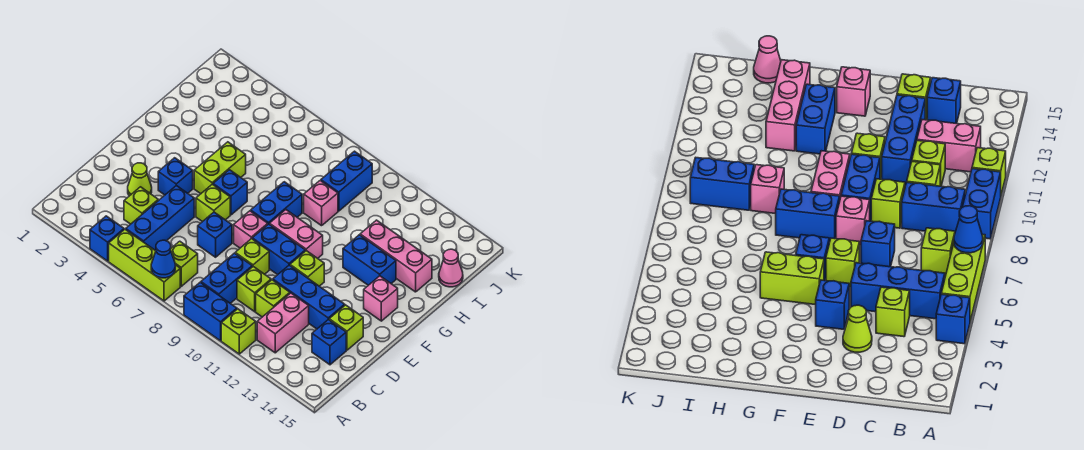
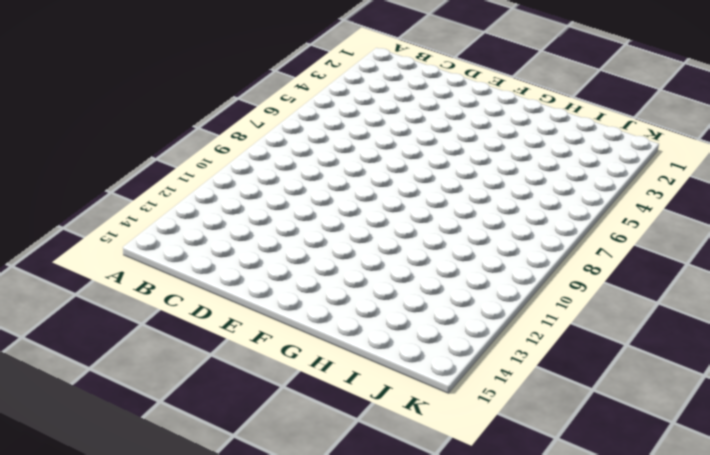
none -> blue 1x1 brick [90,216,124,261]
none -> lime 1x3 brick [109,229,180,301]
none -> blue 1x2 brick [184,282,237,341]
none -> lime 1x1 brick [221,309,256,354]

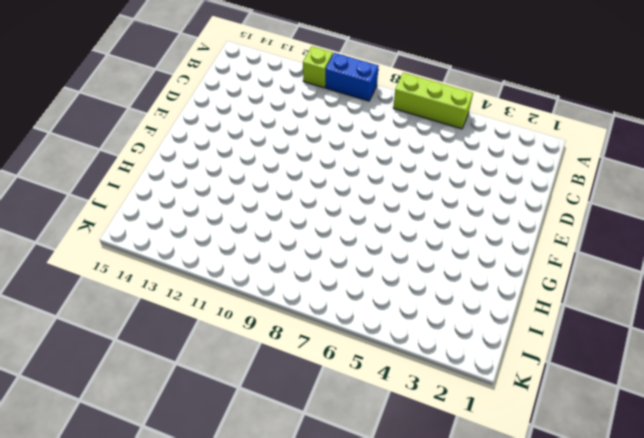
none -> blue 1x1 brick [90,216,124,261]
none -> blue 1x3 brick [126,186,194,250]
none -> lime 1x1 brick [171,241,198,286]
none -> blue 1x2 brick [201,253,252,303]

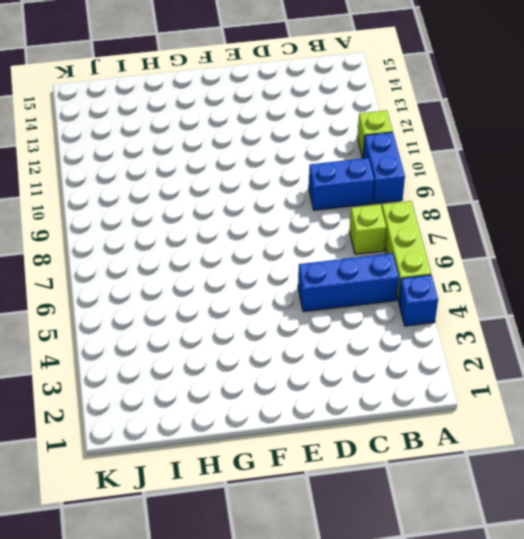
none -> pink 1x2 brick [257,293,309,353]
none -> lime 1x1 brick [124,187,158,224]
none -> lime 1x1 brick [237,267,271,312]
none -> lime 1x1 brick [256,280,290,317]

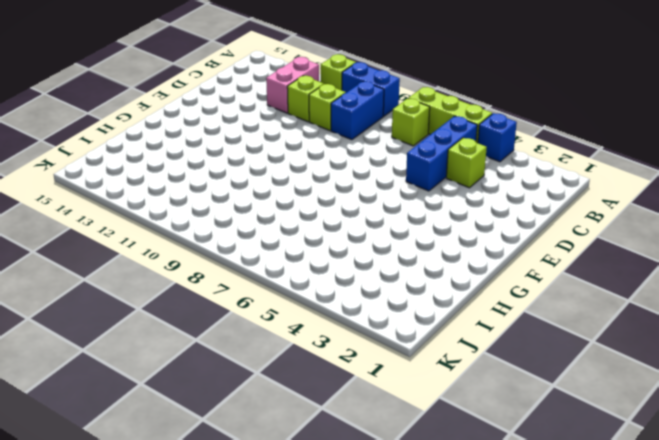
none -> blue 1x1 brick [312,319,346,365]
none -> lime 1x1 cone [128,163,152,196]
none -> blue 1x1 brick [198,212,232,257]
none -> lime 1x1 brick [235,239,269,274]

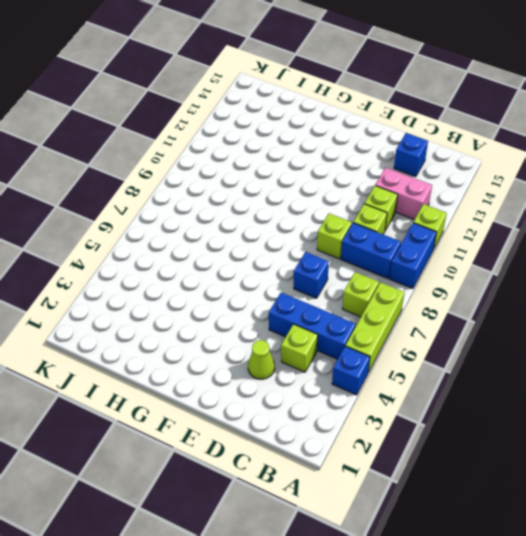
none -> blue 1x3 brick [273,265,345,329]
none -> lime 1x1 brick [329,305,363,350]
none -> blue 1x1 brick [158,158,193,195]
none -> lime 1x1 brick [196,184,230,222]

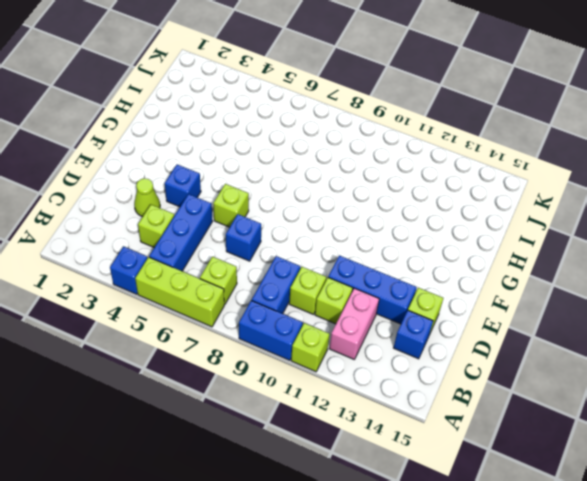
none -> lime 1x1 brick [235,239,269,274]
none -> pink 1x1 brick [234,211,268,248]
none -> blue 1x2 brick [252,224,305,275]
none -> lime 1x1 brick [290,251,324,286]

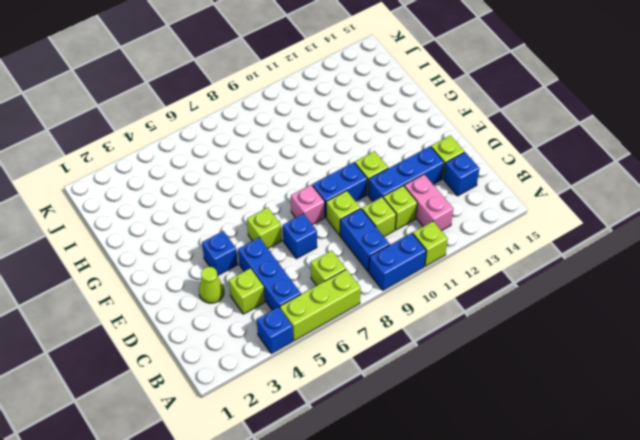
none -> lime 1x2 brick [194,142,246,194]
none -> blue 1x1 brick [213,170,247,215]
none -> blue 1x2 brick [251,182,302,224]
none -> pink 1x2 brick [270,210,323,258]

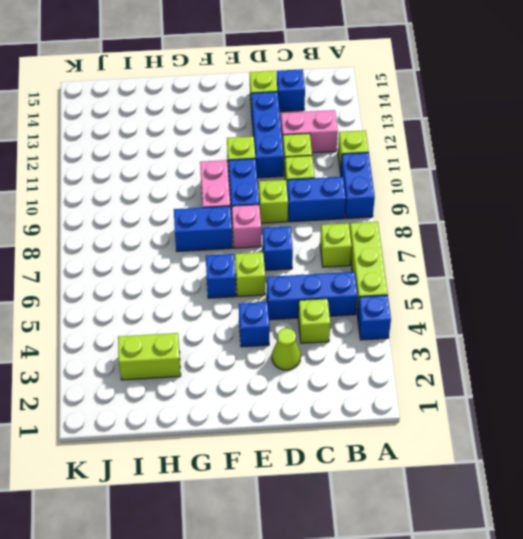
lime 1x2 brick [118,333,181,380] -> lime 1x2 brick moved to [194,142,246,194]
none -> pink 1x1 brick [364,276,398,321]
none -> blue 1x2 brick [343,235,396,285]
none -> pink 1x1 brick [304,181,338,226]
none -> pink 1x3 brick [360,220,432,292]

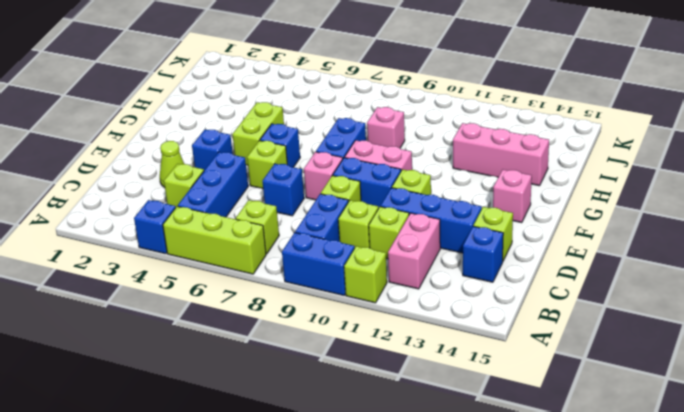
none -> blue 1x2 brick [343,235,396,285]
none -> blue 1x2 brick [321,151,372,211]
none -> pink 1x1 cone [439,249,463,287]
none -> blue 1x1 cone [151,240,175,278]

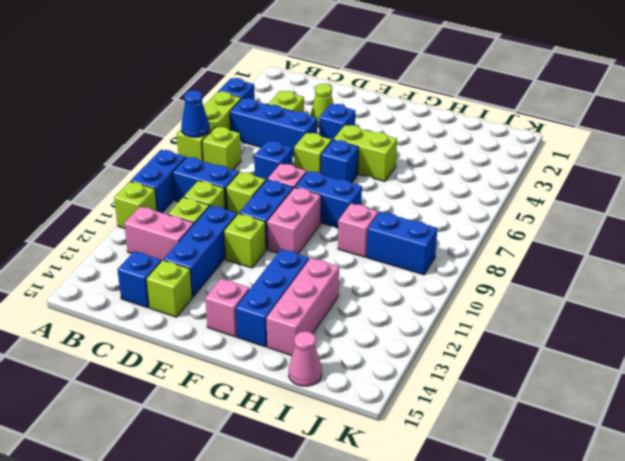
blue 1x3 brick [236,249,309,347] -> blue 1x2 brick [343,235,396,285]

